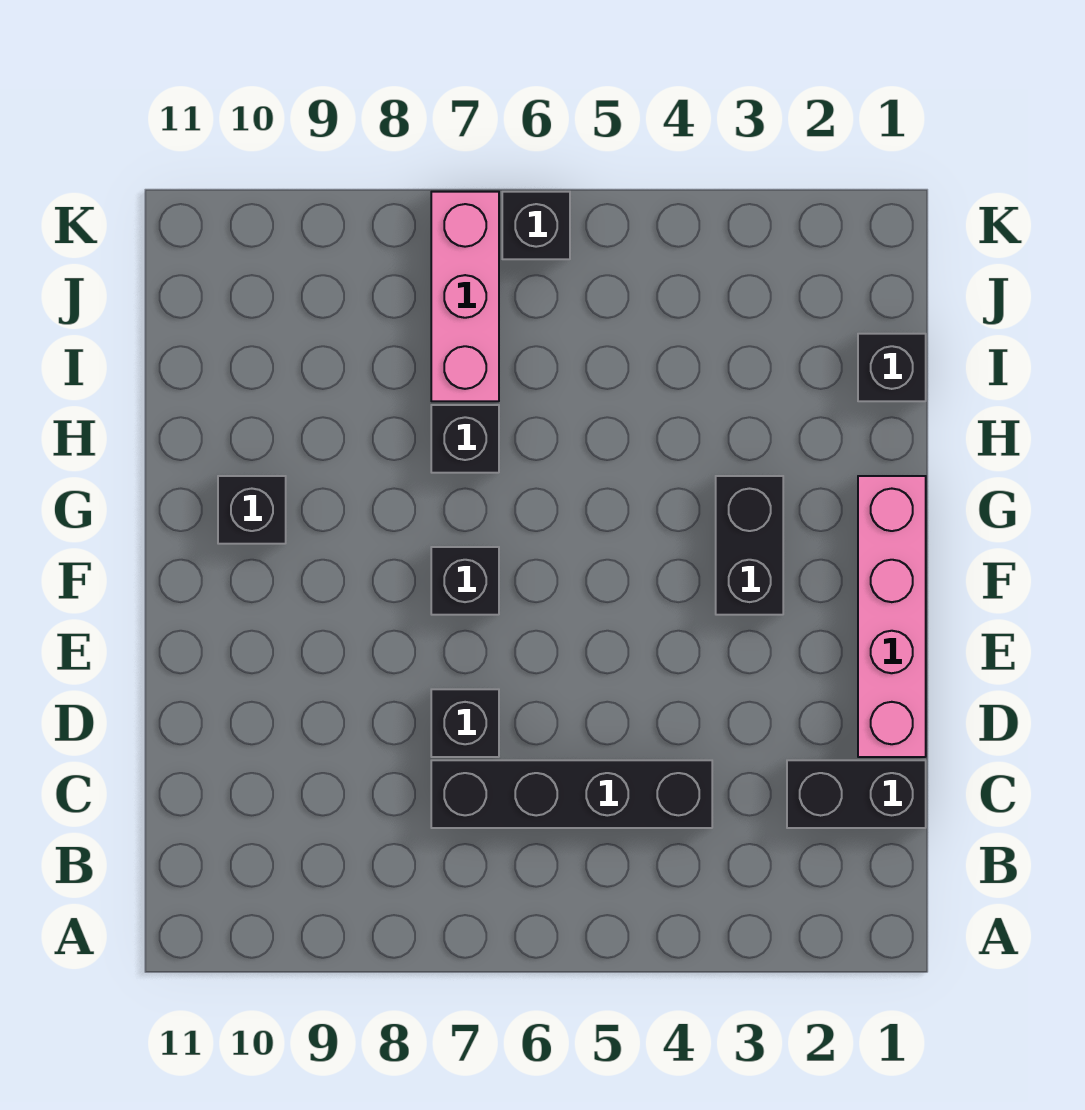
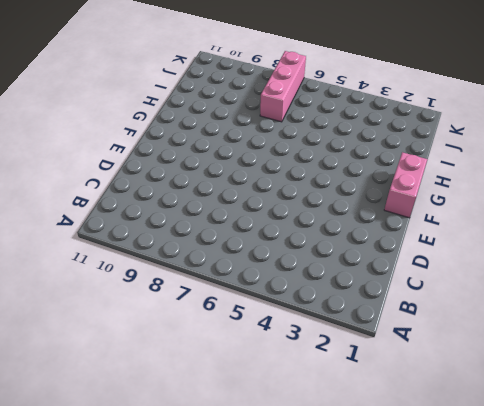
pink 1x2 brick [384,152,428,218] -> pink 1x4 brick [858,476,926,757]
none -> black 1x2 brick [787,760,926,828]
none -> black 1x4 brick [431,760,712,828]

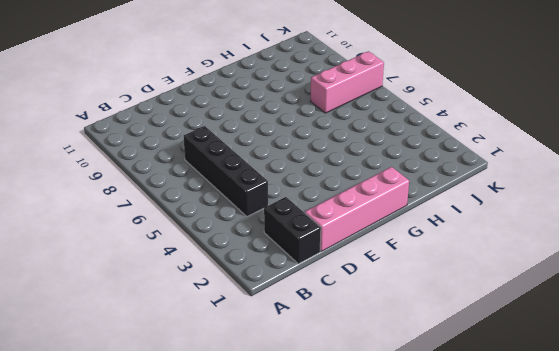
none -> black 1x1 brick [431,689,499,757]
none -> black 1x2 brick [716,476,783,615]

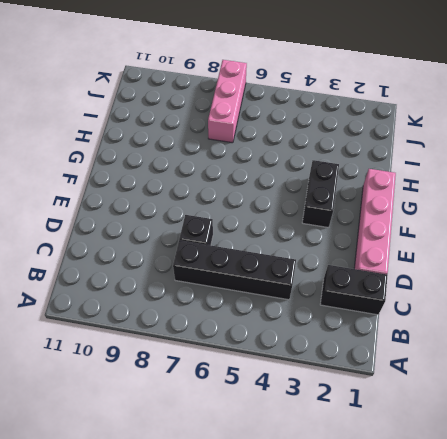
none -> black 1x1 brick [431,547,499,615]
none -> black 1x1 brick [218,476,286,544]

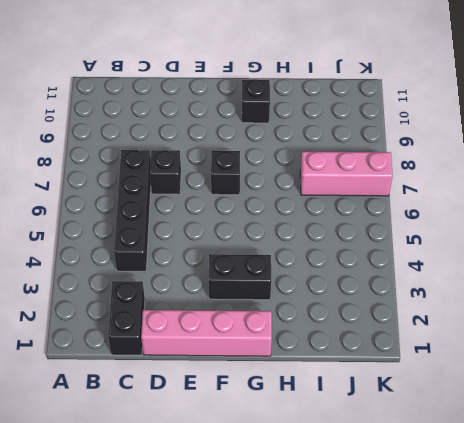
none -> black 1x1 brick [431,405,499,473]
none -> black 1x1 brick [858,334,926,401]

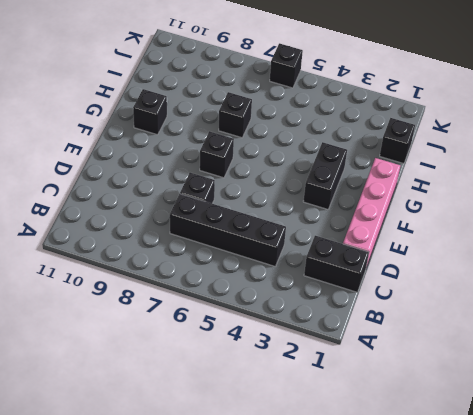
none -> pink 1x3 brick [431,192,499,401]

